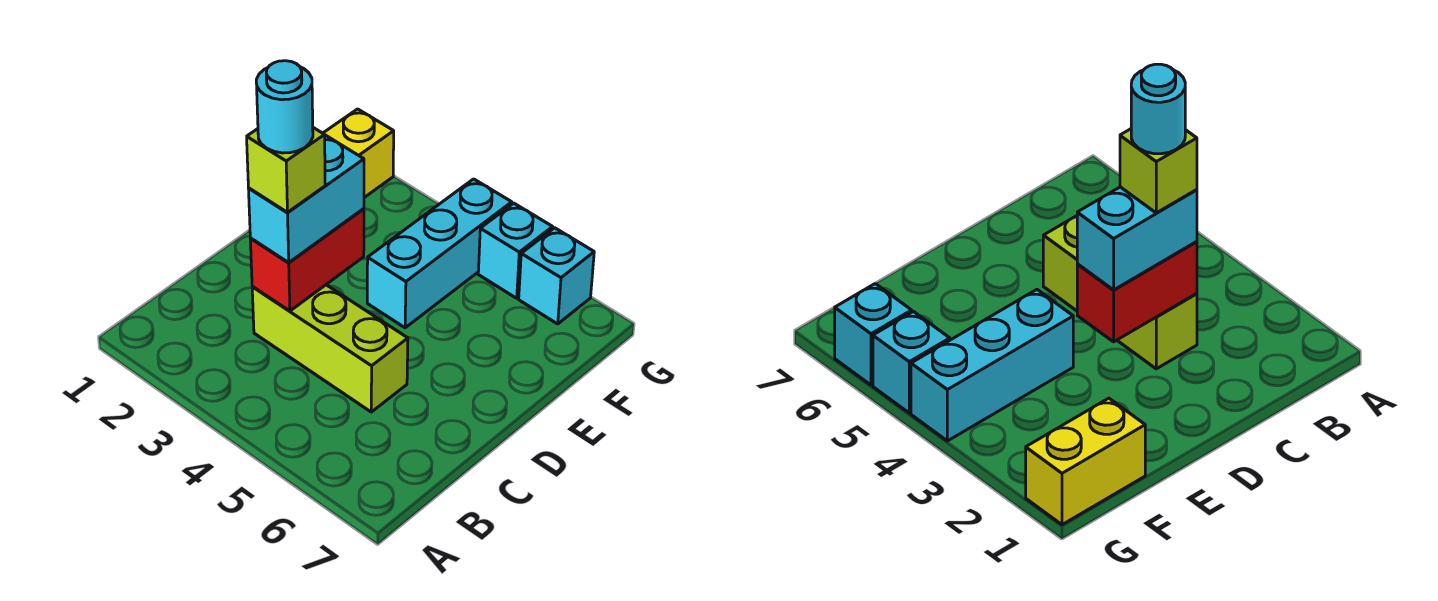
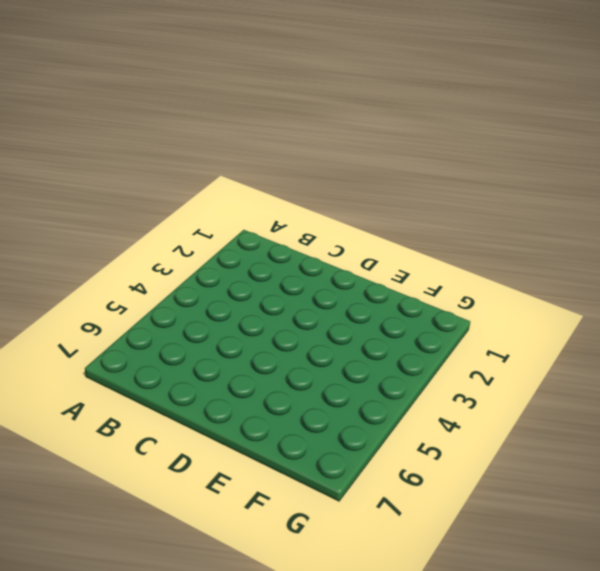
none -> lime 1x3 brick [252,285,408,412]
none -> cyan 1x3 brick [367,179,512,328]

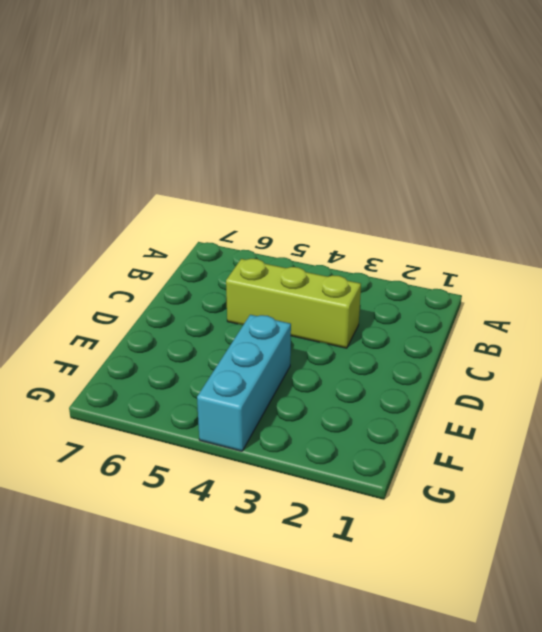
none -> yellow 1x2 brick [323,109,394,197]
none -> cyan 1x1 brick [478,203,553,298]

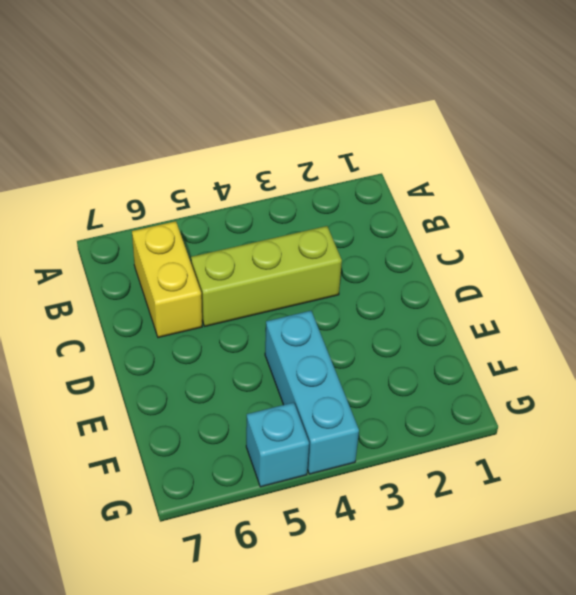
yellow 1x2 brick [132,221,202,338] -> yellow 1x2 brick moved to [323,109,394,197]
none -> cyan 1x1 brick [519,228,594,324]
none -> red 1x2 brick [250,209,364,311]

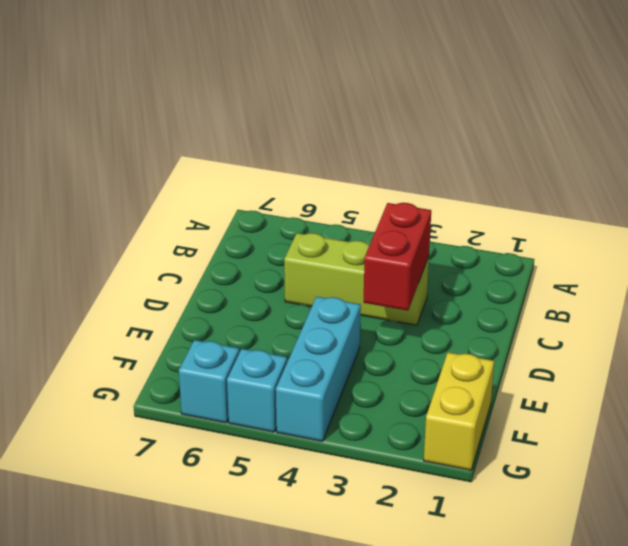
none -> cyan 1x2 brick [249,135,364,262]
none -> lime 1x1 brick [247,128,325,212]

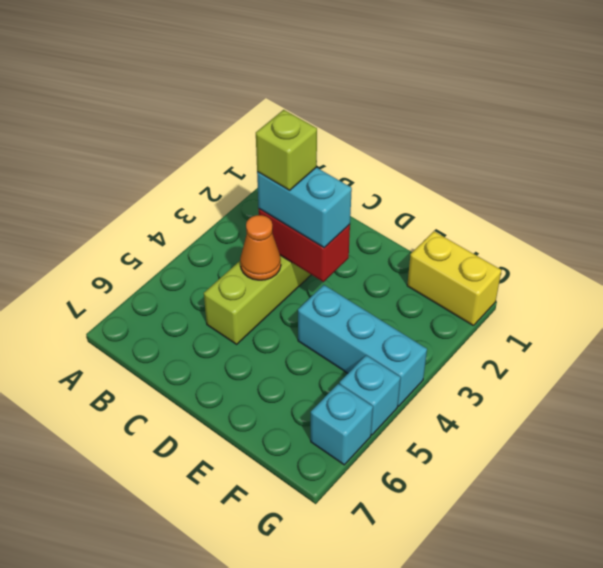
orange 1x1 cone [240,215,281,280] -> none
none -> cyan 1x1 round brick [256,61,313,153]

